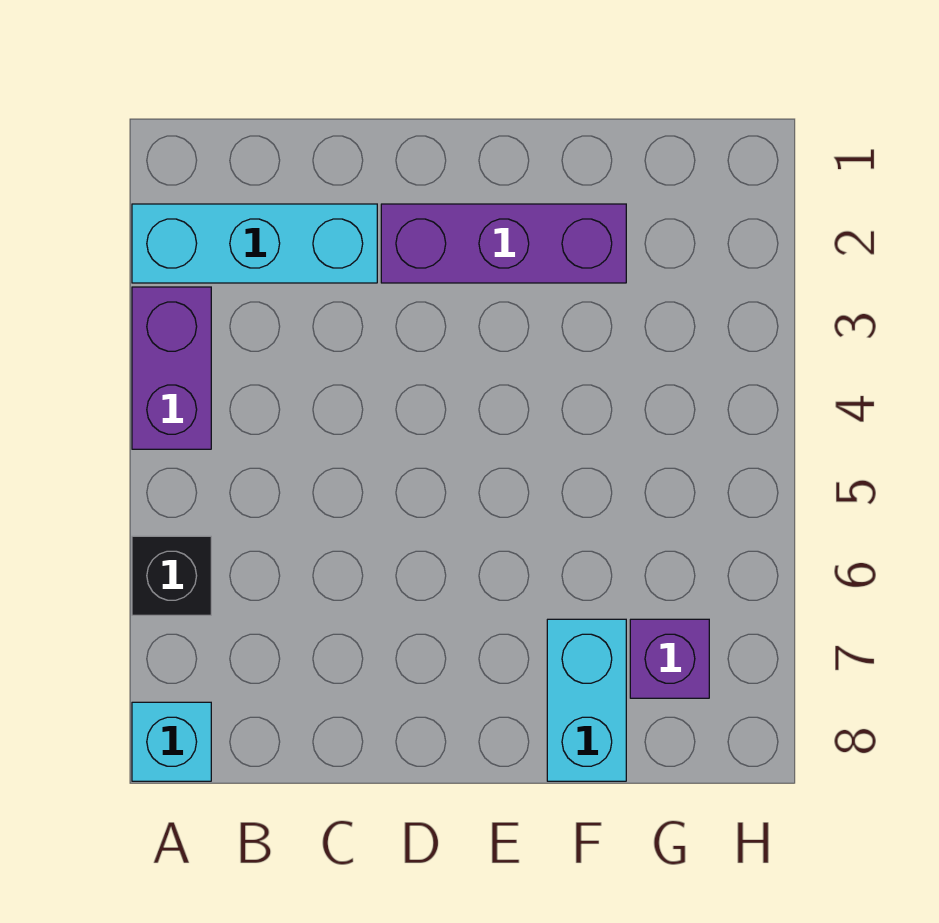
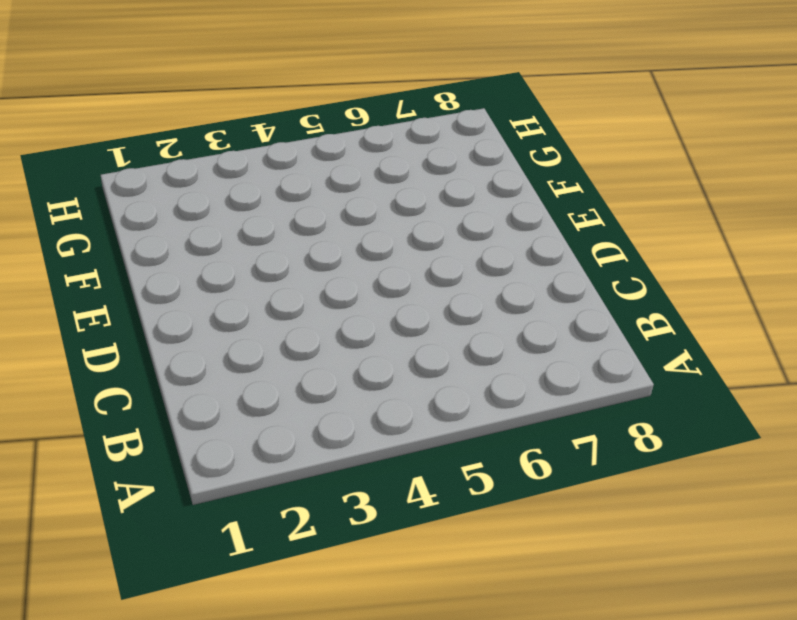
none -> cyan 1x3 brick [132,204,377,283]
none -> purple 1x2 brick [132,287,211,449]

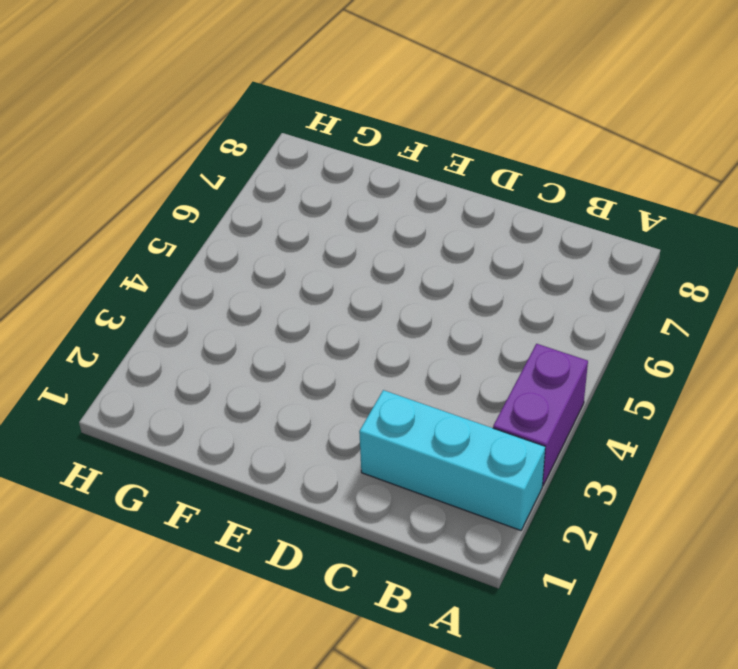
none -> black 1x1 brick [132,536,211,615]
none -> cyan 1x1 brick [132,702,211,781]

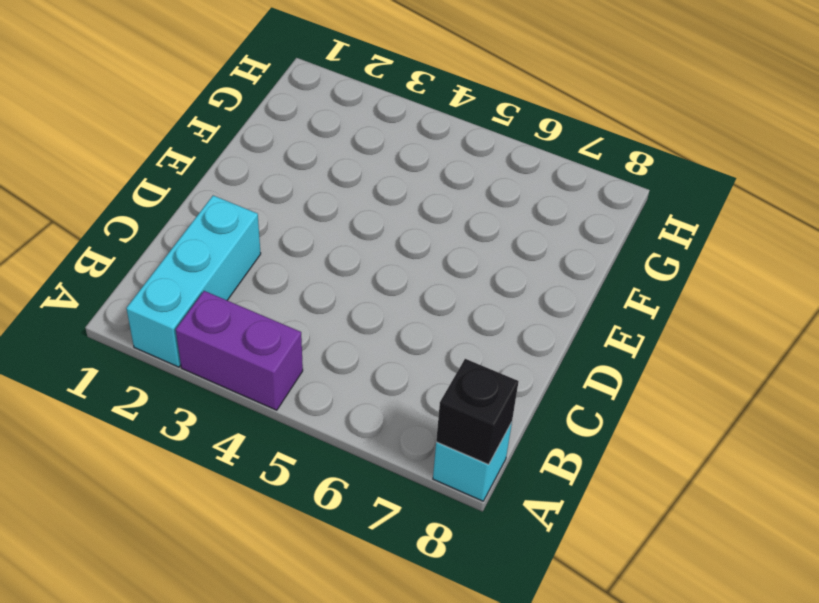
black 1x1 brick [436,359,519,465] -> black 1x1 brick moved to [132,536,211,615]
none -> purple 1x3 brick [381,204,626,283]
none -> cyan 1x2 brick [547,619,626,781]

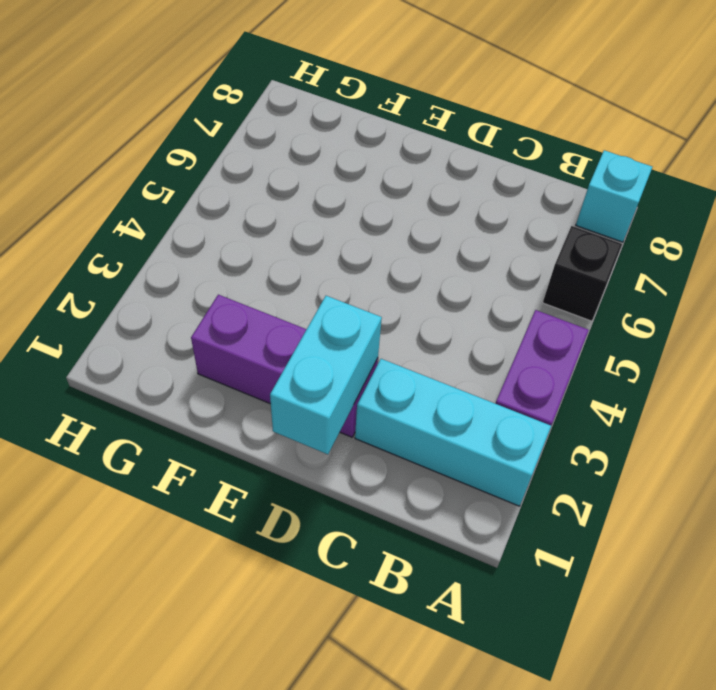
cyan 1x2 brick [270,296,382,454] -> cyan 1x2 brick moved to [547,619,626,781]
none -> purple 1x1 brick [630,619,709,698]

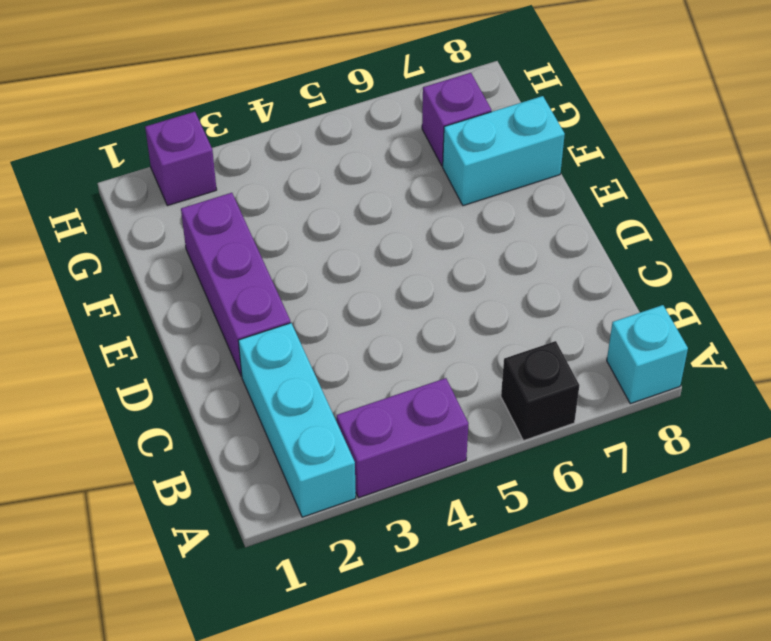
purple 1x1 brick [145,112,217,206] -> none

